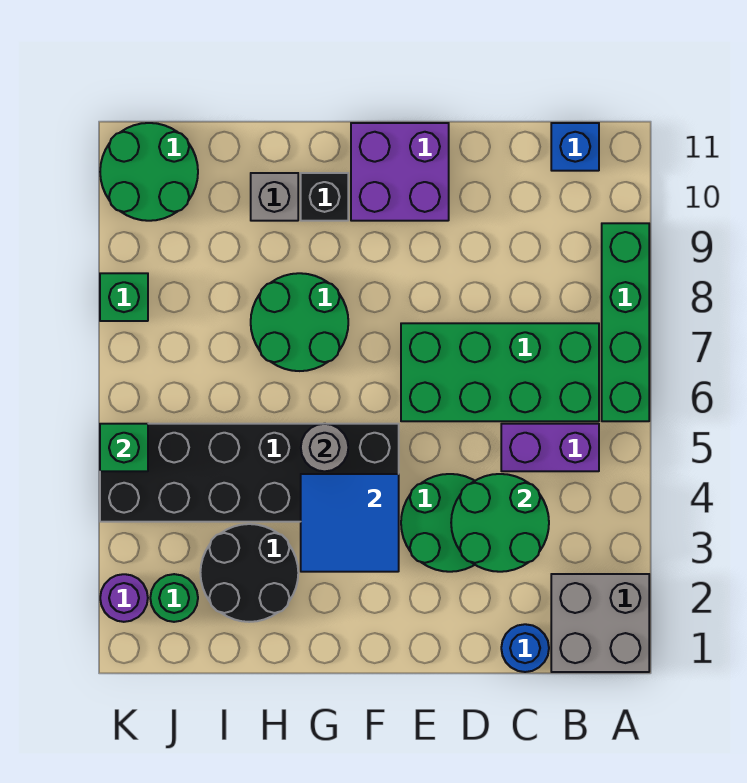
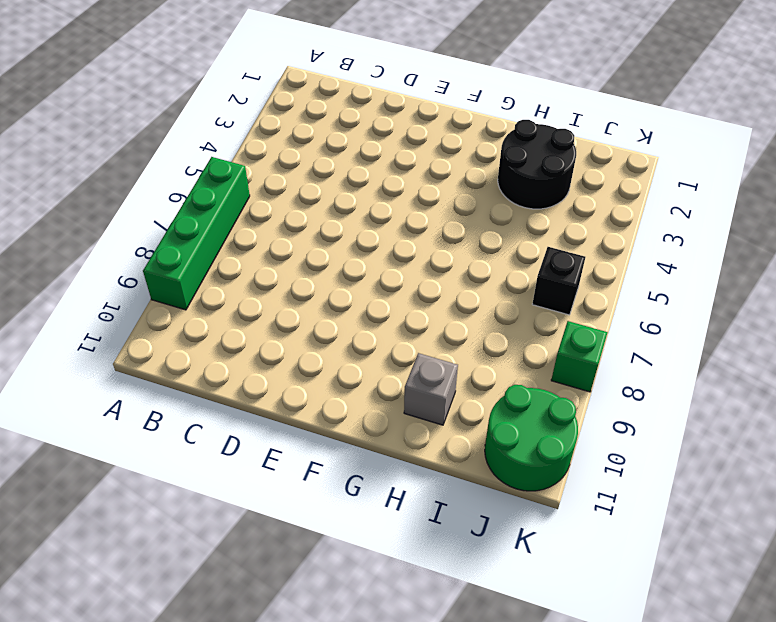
black 1x1 brick [532,247,585,315] -> black 1x1 brick moved to [301,173,348,221]
none -> grey 2x2 brick [551,574,649,672]
none -> purple 1x2 brick [501,424,599,471]
none -> green 2x4 brick [401,323,599,421]

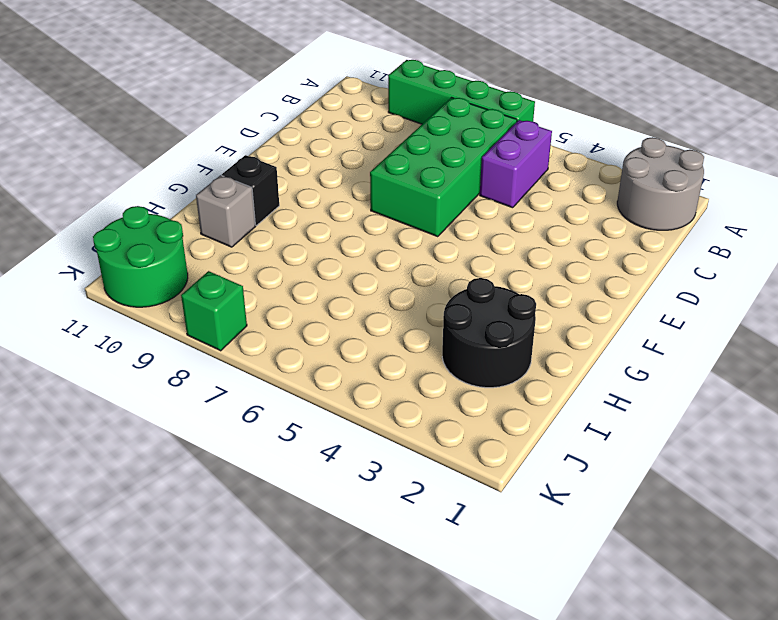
grey 2x2 round brick [617,137,704,230] -> grey 2x2 brick [551,574,649,672]
none -> blue 1x1 brick [551,123,599,171]
none -> blue 1x1 round brick [501,624,549,672]
none -> green 2x2 round brick [401,474,475,572]

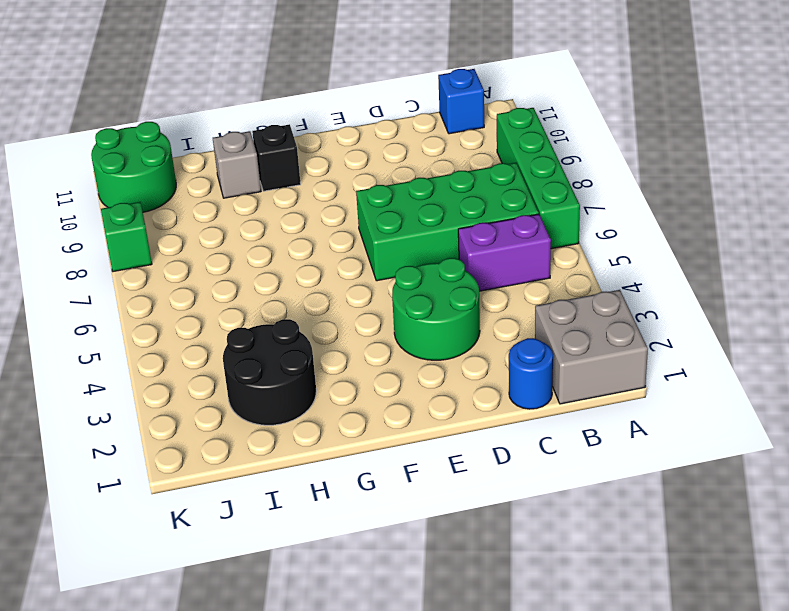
none -> purple 2x2 brick [351,123,449,221]
none -> black 2x6 brick [100,424,399,522]
none -> green 2x2 round brick [251,273,348,371]

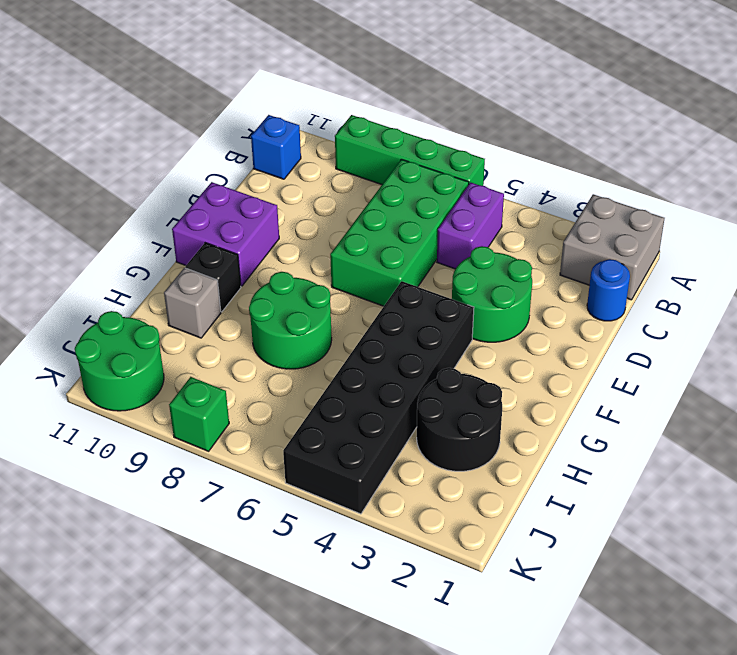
none -> green 1x1 round brick [150,574,198,622]
none -> purple 1x1 round brick [100,574,148,622]
none -> green 2x2 round brick [451,474,549,572]

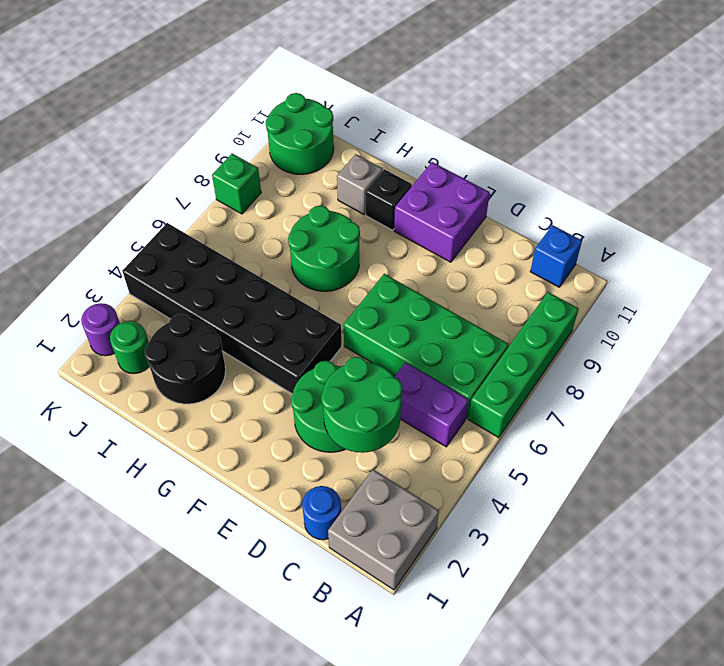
none -> blue 2x2 tile [301,474,399,572]
none -> grey 1x1 round brick [301,424,348,471]
none -> green 1x1 brick [100,424,148,471]

